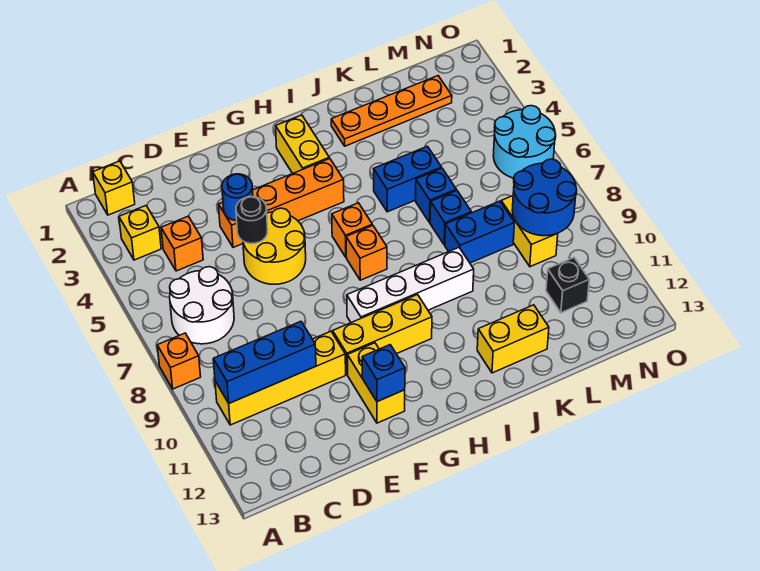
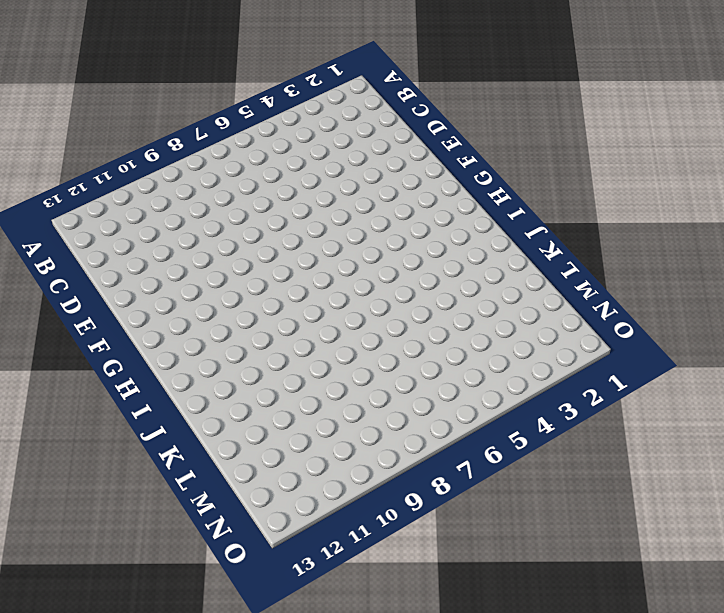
none -> orange 1x1 brick [157,333,201,389]
none -> yellow 1x1 brick [93,161,135,215]
none -> yellow 1x1 brick [119,206,161,260]

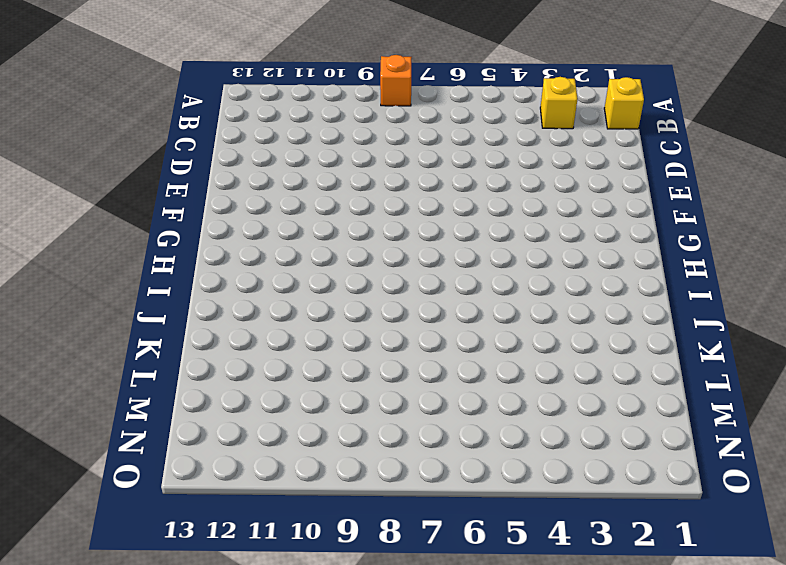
none -> white 2x2 round brick [170,267,234,344]
none -> yellow 1x4 brick [215,331,346,425]
none -> orange 1x1 brick [161,216,203,271]

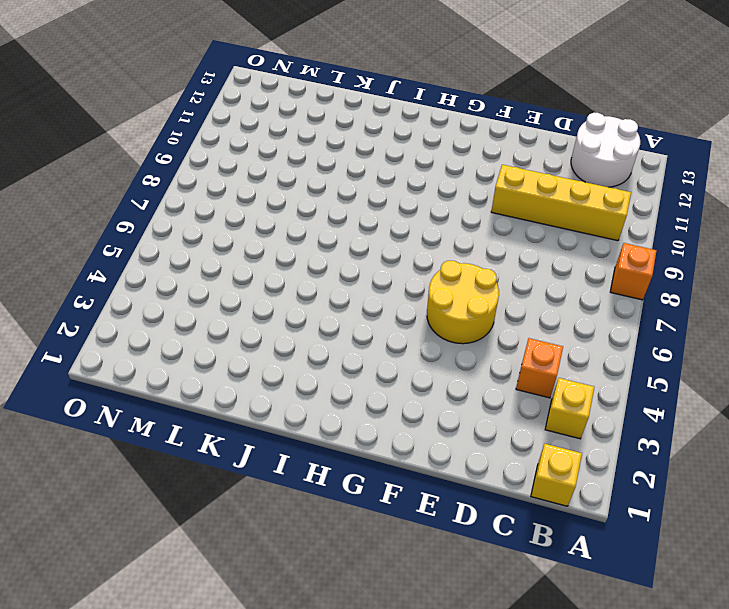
white 2x2 round brick [571,113,640,187] -> white 2x2 round brick moved to [170,267,234,344]
none -> orange 1x4 brick [219,158,344,247]
none -> yellow 1x3 brick [333,295,432,375]
none -> yellow 1x2 brick [347,343,405,423]

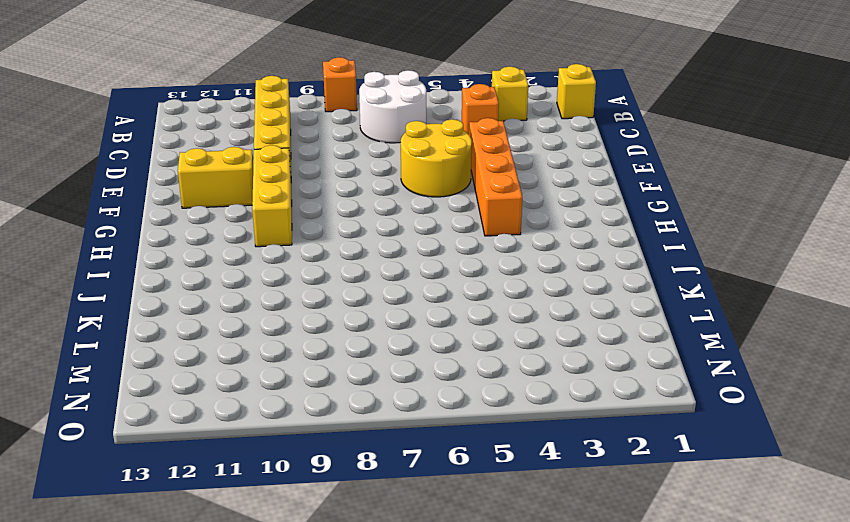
none -> white 1x4 brick [347,248,474,323]
none -> yellow 1x2 brick [276,115,329,174]
none -> orange 1x1 brick [332,203,372,257]

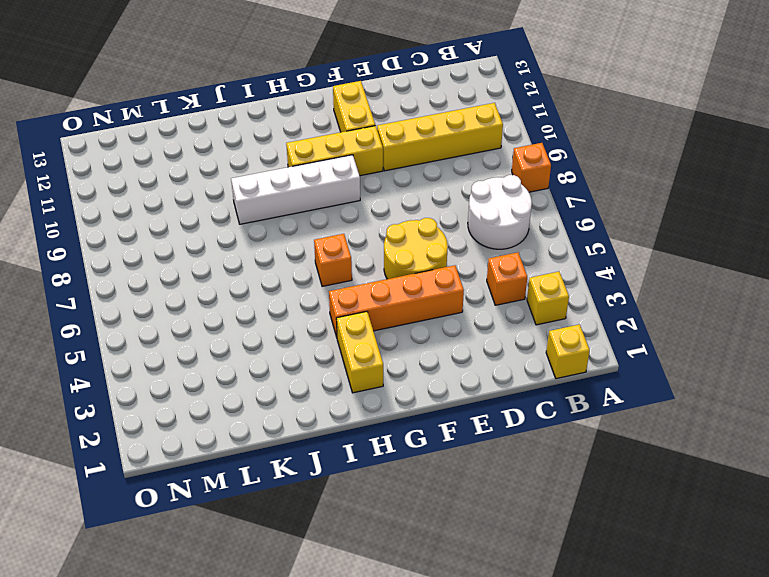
none -> orange 1x1 brick [346,225,387,280]
none -> orange 1x4 plate [331,76,452,146]
none -> blue 1x2 brick [374,146,442,212]

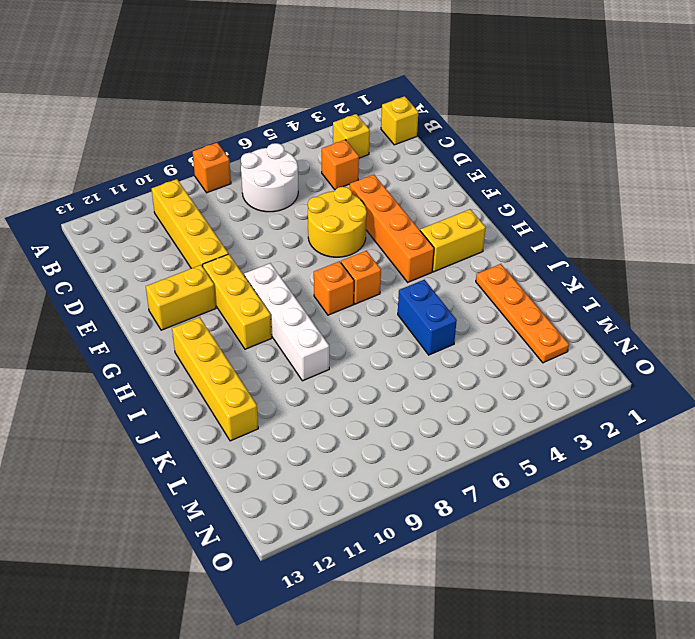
yellow 1x4 brick [172,317,258,441] -> yellow 1x2 brick [477,305,549,373]
none -> blue 1x1 brick [416,168,456,223]
none -> blue 1x1 brick [430,190,471,245]
none -> blue 1x2 brick [445,201,514,263]

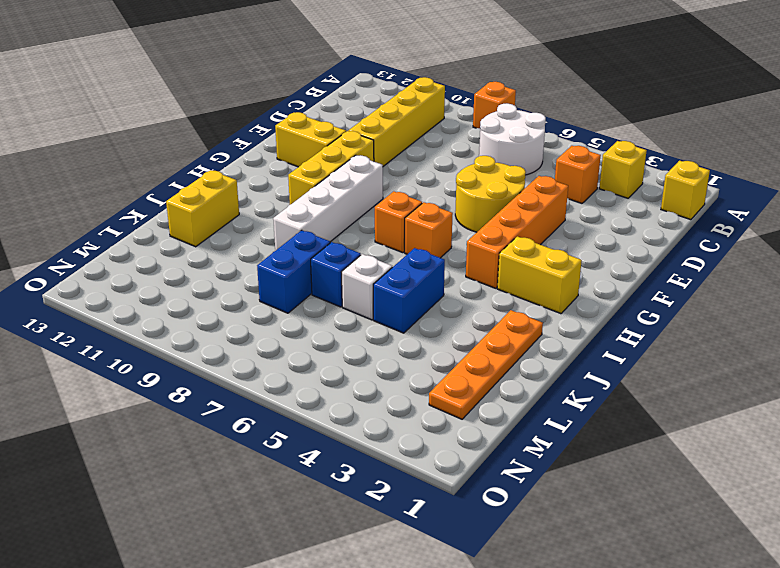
white 1x1 brick [342,254,392,320] -> blue 1x1 brick [416,168,456,223]
none -> yellow 1x2 brick [501,196,558,267]
none -> black 1x1 brick [546,258,589,313]
none -> cyan 2x2 round brick [493,106,556,178]

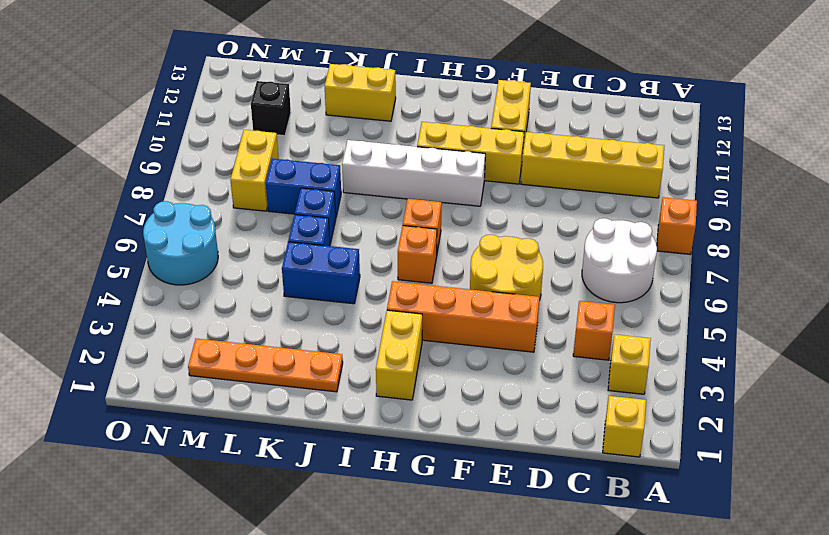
none -> blue 1x3 brick [213,321,316,403]
none -> blue 1x1 round brick [222,174,253,221]
none -> black 1x1 round brick [236,197,268,244]

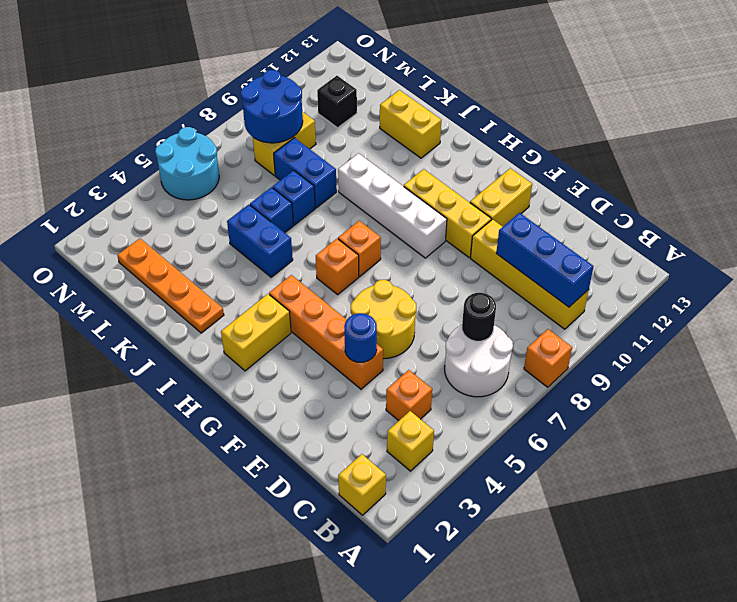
black 1x1 round brick [462,293,496,341] -> black 1x1 round brick moved to [236,197,268,244]
none -> blue 1x1 brick [362,345,405,402]

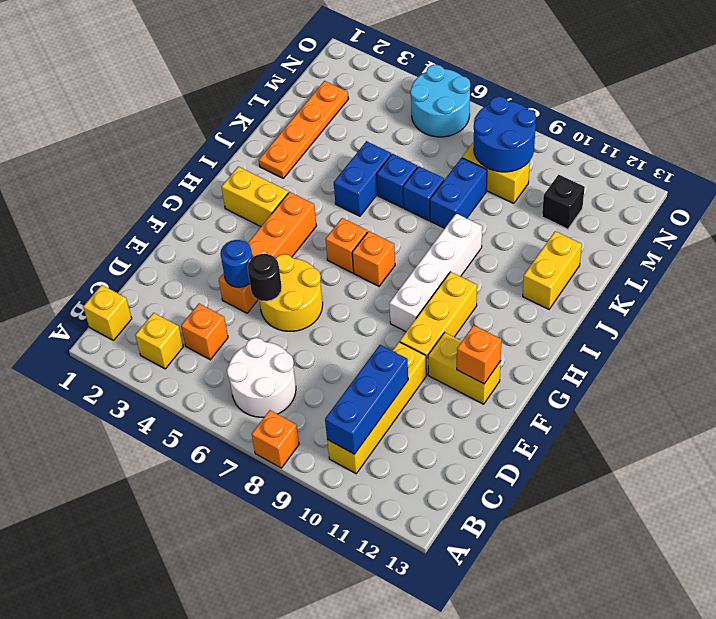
orange 1x1 brick [457,325,501,384] -> blue 1x1 brick [362,345,405,402]

